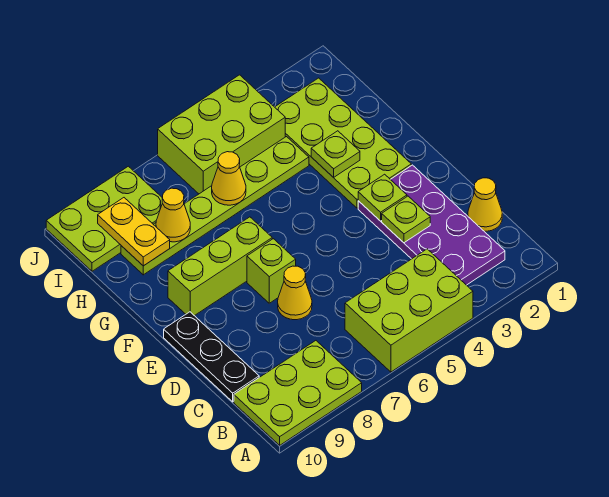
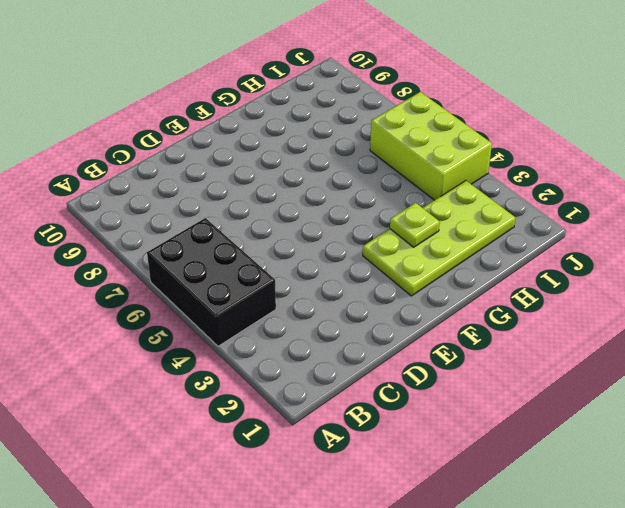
black 2x3 brick [147,218,276,346] -> lime 2x3 brick [345,249,473,372]
none -> lime 2x3 plate [234,341,362,445]
none -> purple 2x4 plate [358,165,505,285]
none -> yellow 1x1 cone [468,178,502,231]

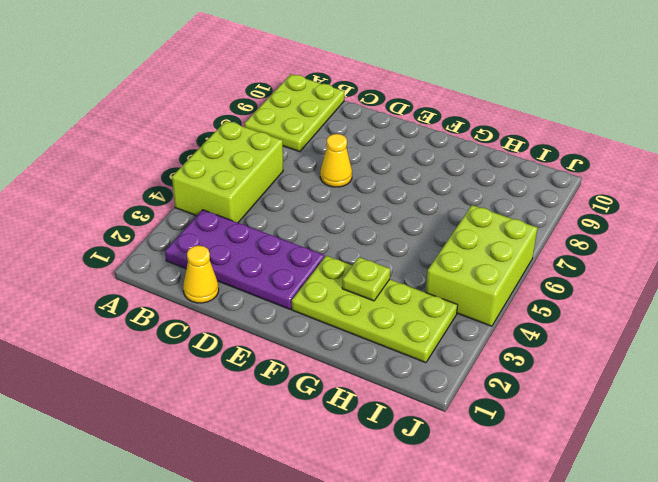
none -> black 1x3 plate [164,312,259,402]
none -> lime 1x1 brick [247,239,296,303]
none -> lime 1x3 brick [168,217,272,316]

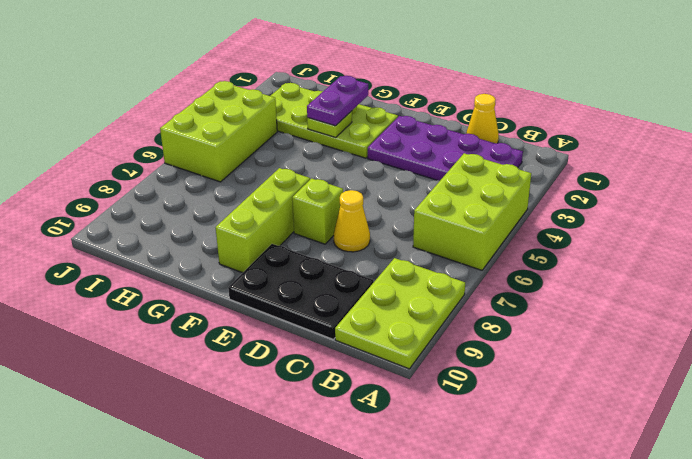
black 2x3 plate [228,244,374,339] -> black 1x3 plate [164,312,259,402]
purple 1x2 plate [307,76,368,126] -> none
none -> lime 1x6 plate [121,137,309,275]
none -> lime 2x3 plate [46,166,162,271]
none -> lime 1x1 plate [382,196,430,243]

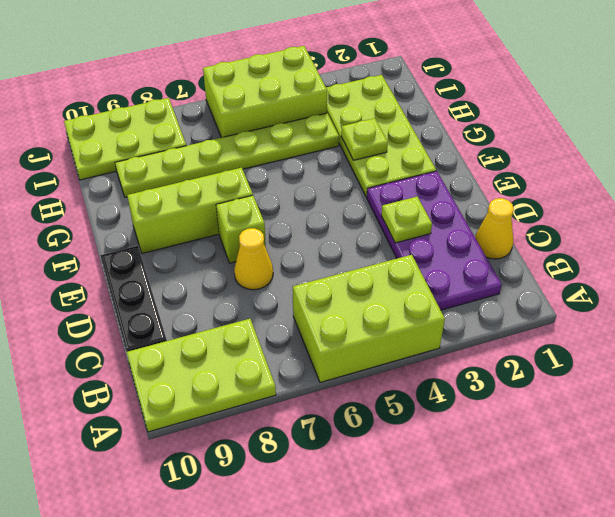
none -> lime 1x1 plate [358,174,407,221]
none -> yellow 1x1 cone [212,152,246,205]
none -> yellow 1x1 cone [156,188,190,242]

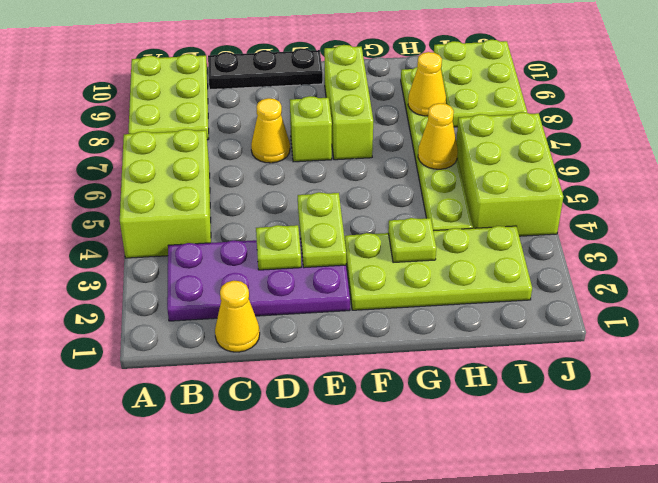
lime 1x2 plate [298,192,346,268] -> lime 1x1 plate [358,174,407,221]
none -> yellow 1x2 plate [98,198,170,266]

